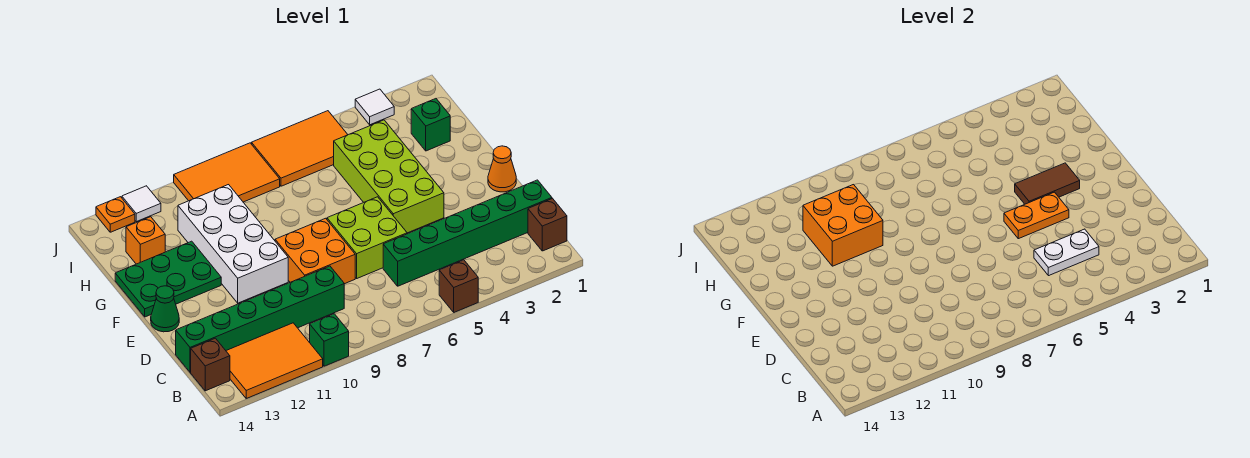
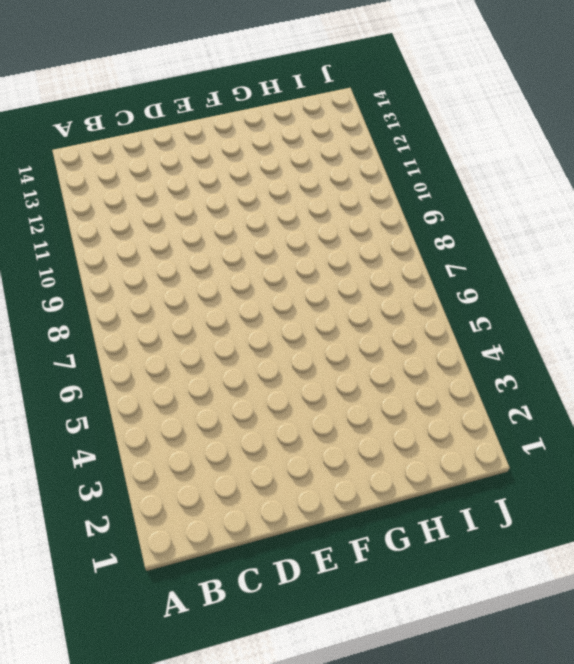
none -> brown 1x1 brick [439,260,478,312]
none -> green 1x1 brick [310,314,349,366]
none -> orange 2x3 tile [226,323,323,398]

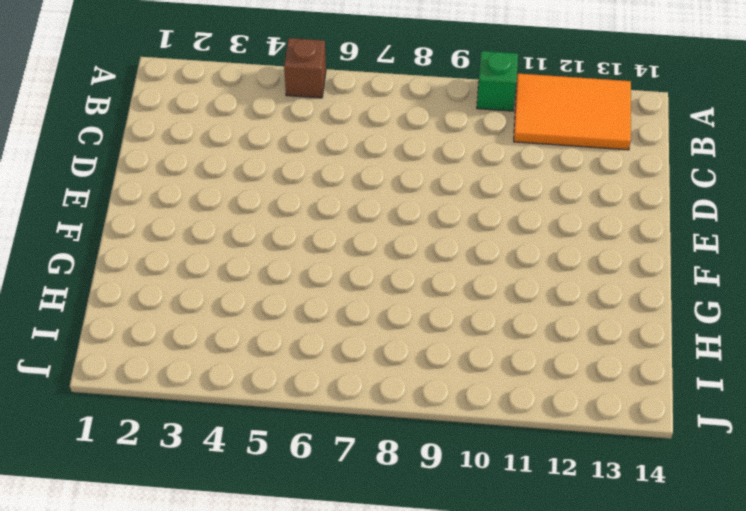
none -> brown 1x1 brick [528,199,567,251]
none -> brown 1x1 brick [191,338,230,391]
none -> green 1x6 brick [383,180,552,286]

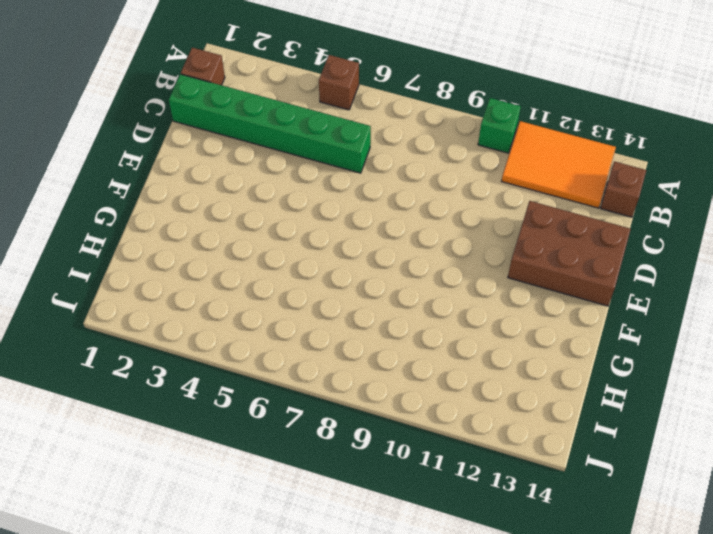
brown 2x3 brick [508,201,631,306] -> green 1x1 cone [151,286,179,332]
none -> green 1x6 brick [176,266,344,372]
none -> lime 2x2 brick [327,197,407,278]
none -> orange 2x2 brick [275,218,355,284]

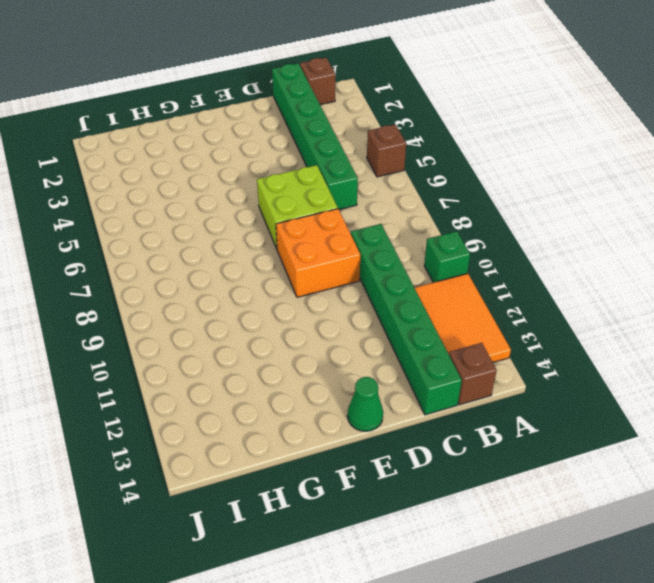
none -> orange 1x1 cone [488,146,516,192]
none -> lime 2x4 brick [334,120,444,233]
none -> white 2x4 brick [178,185,288,303]

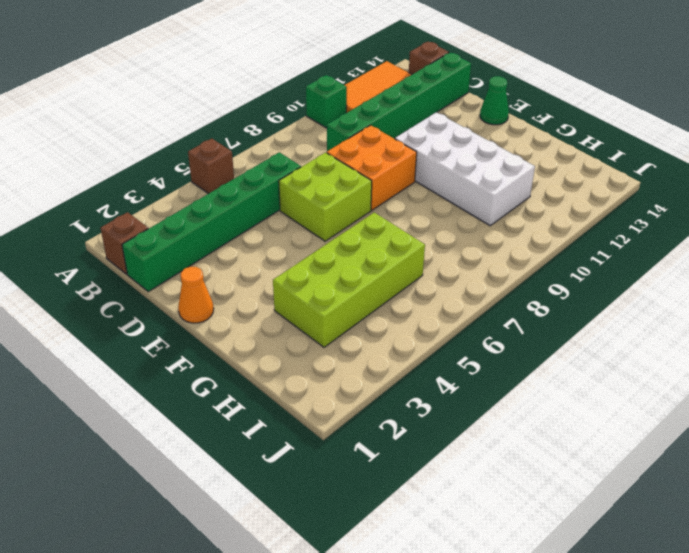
lime 2x4 brick [273,213,425,347] -> lime 2x4 brick turned to [334,120,444,233]
none -> green 2x3 plate [115,241,221,317]
none -> green 1x1 brick [411,99,450,151]
none -> orange 1x1 brick [126,217,165,264]

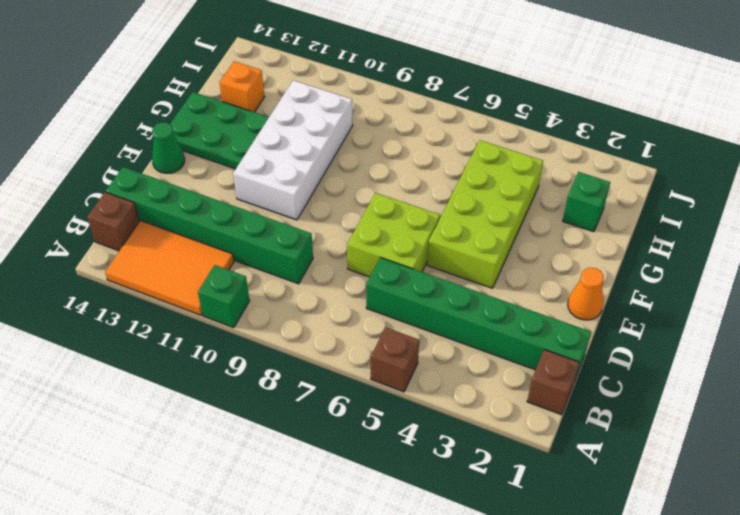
none -> orange 2x2 brick [275,218,355,284]
none -> orange 2x3 tile [252,111,348,186]
none -> orange 2x3 tile [174,143,280,202]

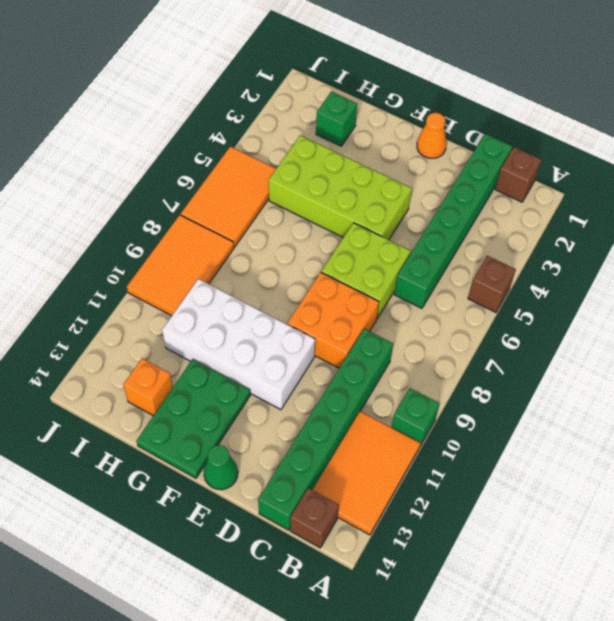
none -> white 1x1 tile [355,89,394,125]
none -> white 1x1 tile [122,186,161,222]
none -> orange 1x1 plate [96,197,135,232]

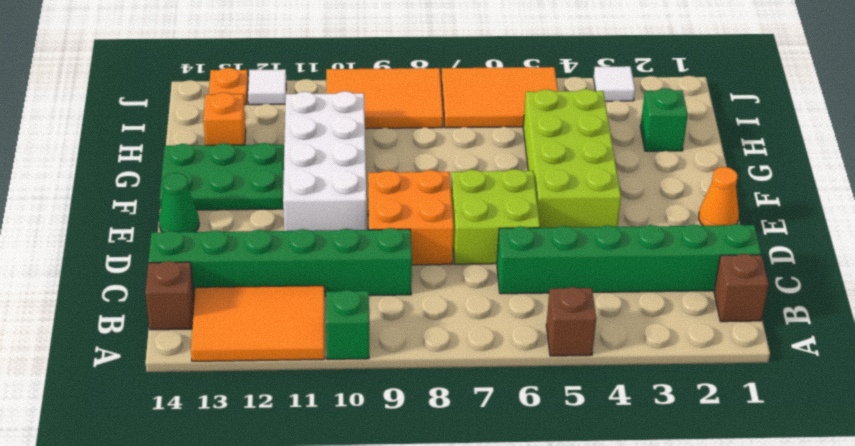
none -> white 1x2 plate [1034,229,1099,276]
none -> orange 1x2 plate [1004,192,1069,239]
none -> brown 1x2 tile [1015,163,1080,204]

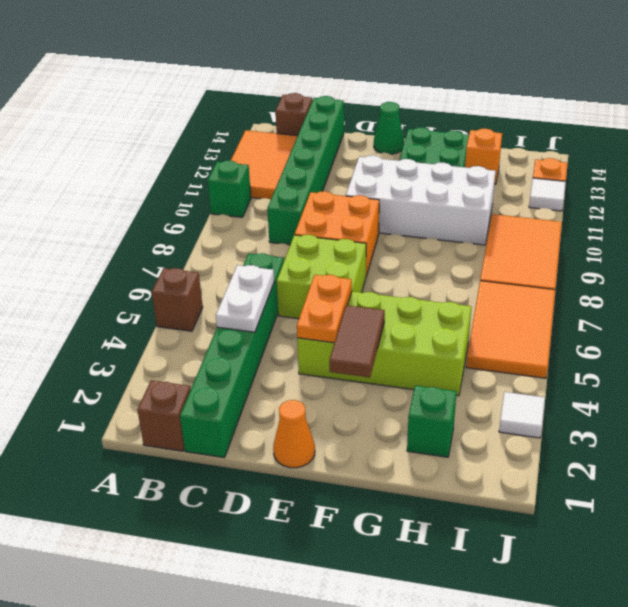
none -> orange 2x2 brick [803,185,883,266]

